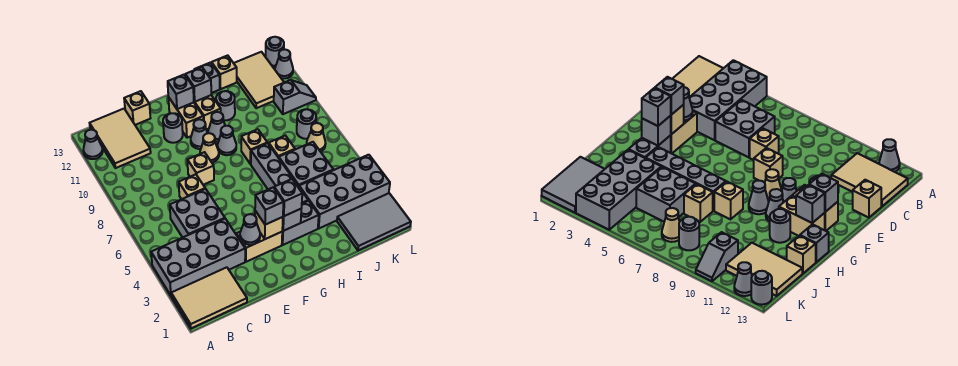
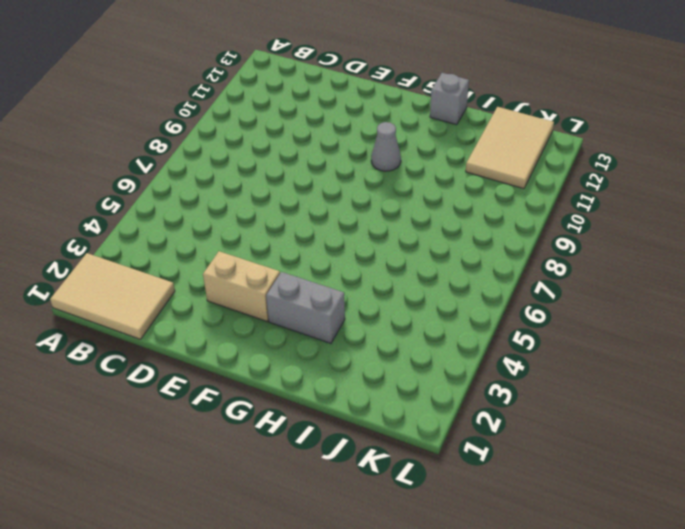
none -> grey 2x4 brick [151,219,245,295]
none -> grey 1x1 cone [83,130,103,159]
none -> tan 2x3 tile [90,109,151,168]
none -> grey 2x2 brick [170,189,225,238]

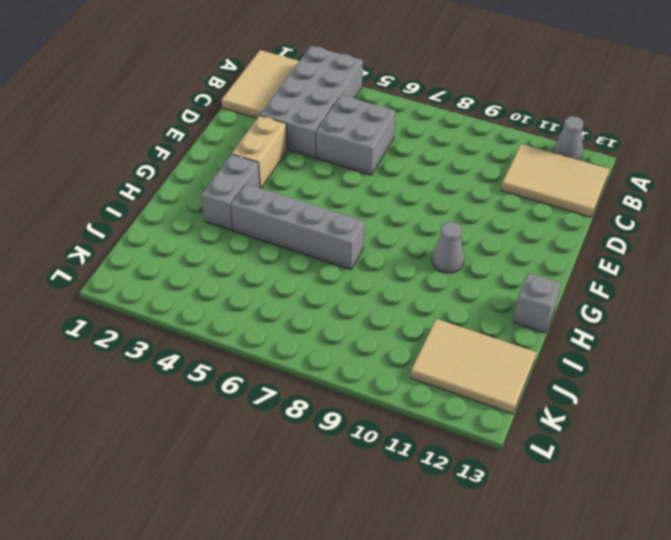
none -> tan 1x1 brick [179,174,205,199]
none -> tan 1x1 brick [124,91,150,125]
none -> tan 1x1 brick [187,152,214,185]
none -> grey 1x1 round brick [163,113,183,143]

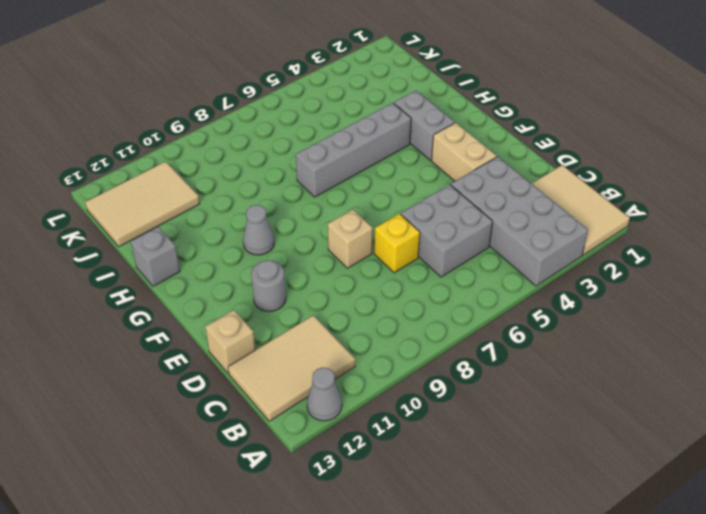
yellow 1x1 brick [374,214,420,273] -> tan 1x1 brick [179,174,205,199]
none -> tan 1x1 cone [200,133,219,162]
none -> grey 1x1 cone [191,119,208,149]
none -> tan 1x2 brick [168,97,203,138]
none -> grey 1x1 cone [218,126,236,155]

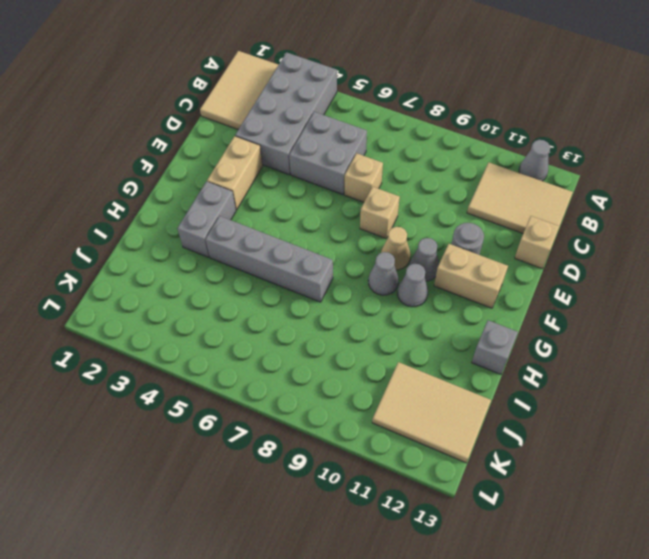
none -> tan 1x2 brick [194,95,221,130]
none -> tan 1x1 brick [241,129,267,164]
none -> grey 1x1 round brick [216,91,235,120]
none -> grey 2x4 brick [299,155,390,228]

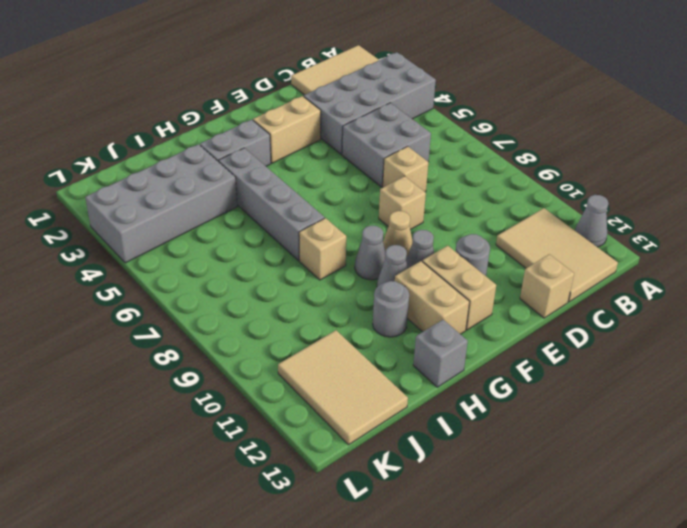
none -> grey 2x2 brick [279,142,333,186]
none -> tan 1x1 brick [269,136,295,158]
none -> tan 1x1 brick [212,55,237,89]
none -> grey 2x3 tile [337,193,411,250]

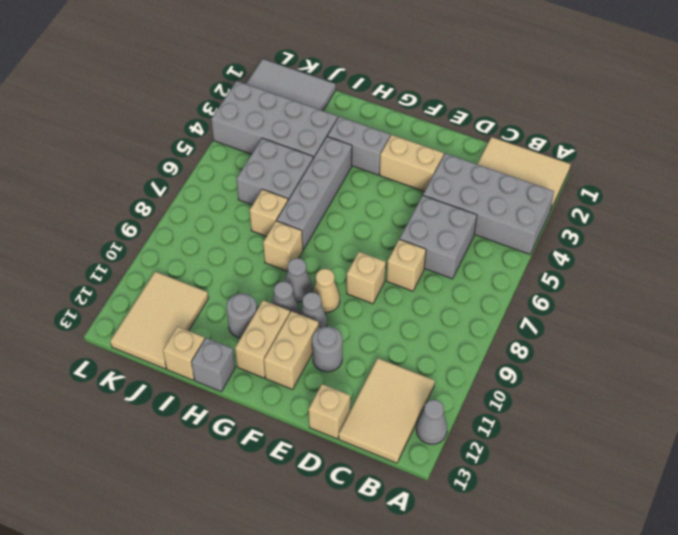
none -> tan 1x1 cone [307,123,326,152]
none -> grey 1x1 round brick [297,109,316,139]
none -> grey 1x2 slope [274,80,316,114]
none -> grey 1x1 cone [275,49,293,78]

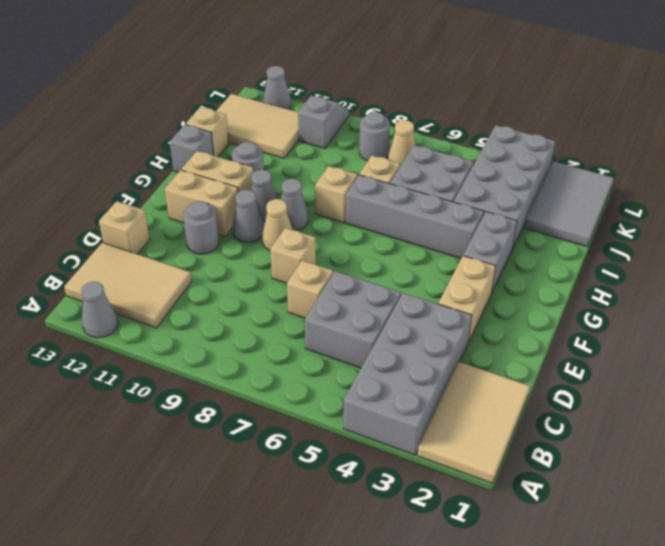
none -> grey 1x1 round brick [266,37,284,66]
none -> grey 1x1 cone [240,214,260,245]
none -> tan 1x1 brick [255,211,283,239]
none -> grey 1x1 brick [168,75,194,109]

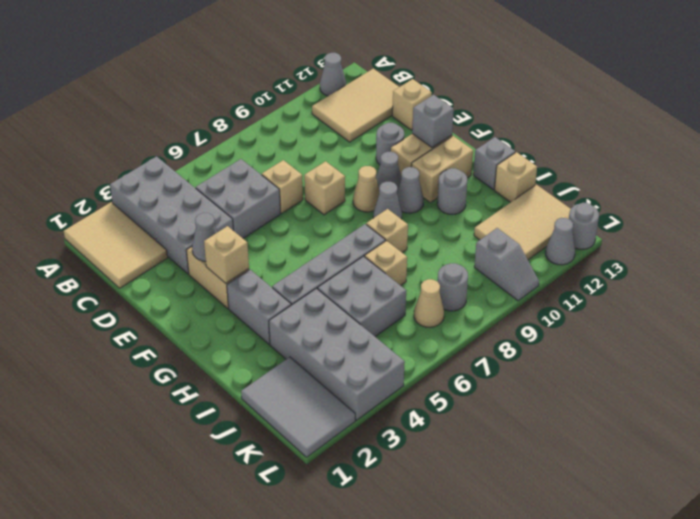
none -> grey 1x1 brick [282,209,301,231]
none -> grey 1x1 brick [185,67,211,102]
none -> grey 1x1 brick [255,188,284,225]
none -> grey 1x1 brick [274,179,302,216]

